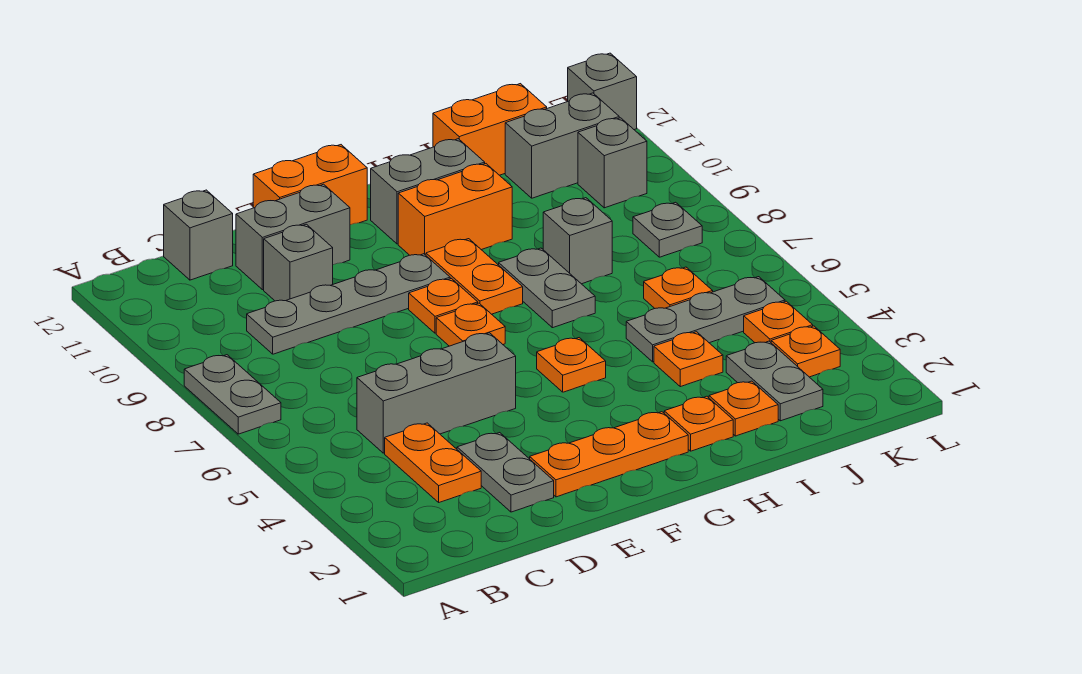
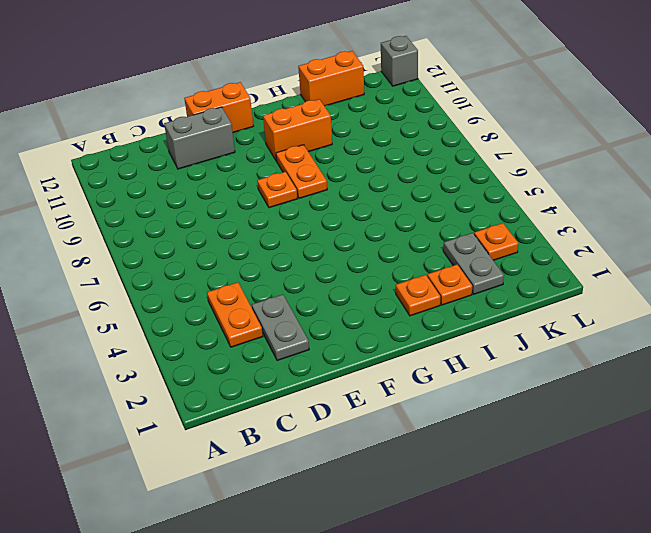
none -> grey 1x2 plate [184,355,281,434]
none -> grey 1x3 brick [357,333,516,453]
none -> grey 1x4 plate [247,254,450,354]
none -> grey 1x1 brick [164,190,233,280]

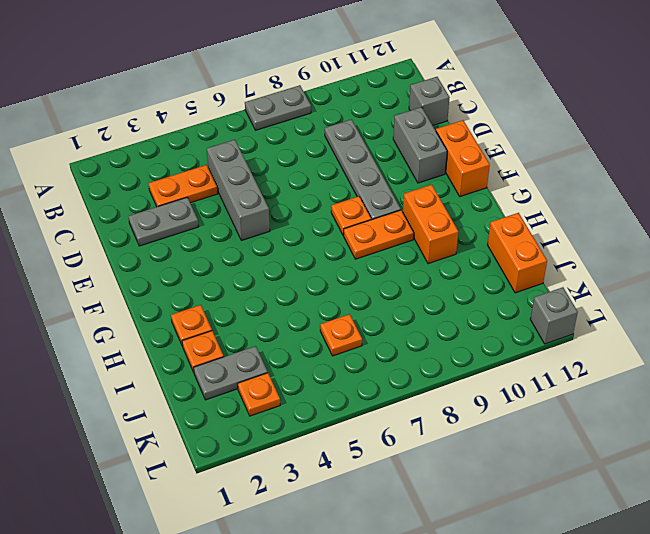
none -> grey 1x1 brick [264,224,333,301]
none -> orange 1x3 plate [530,412,688,497]
none -> orange 1x1 plate [436,303,505,346]
none -> orange 1x1 plate [537,338,606,392]

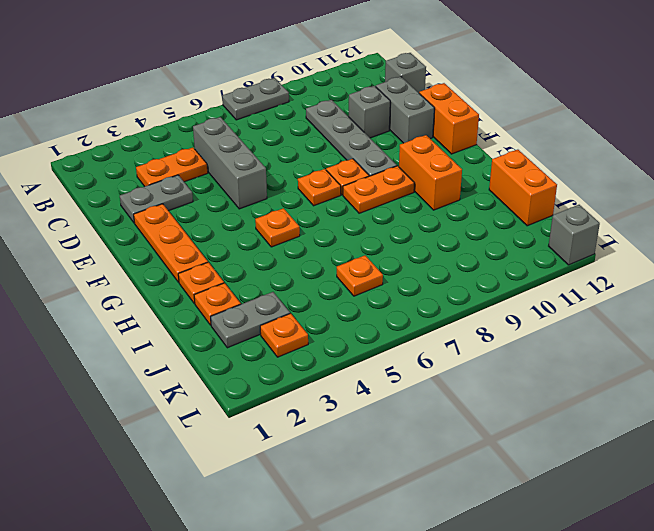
none -> grey 1x2 brick [371,139,485,244]
none -> grey 1x2 plate [499,248,595,328]
none -> orange 1x1 plate [654,332,723,387]
none -> grey 1x3 plate [626,277,785,362]

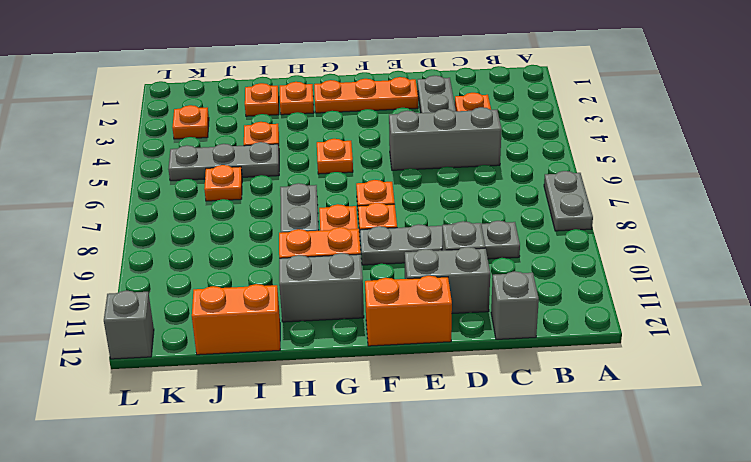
none -> grey 1x1 brick [543,198,612,284]
none -> grey 1x2 plate [726,341,823,421]
none -> grey 1x2 brick [505,93,619,198]
none -> orange 1x1 plate [744,301,813,343]

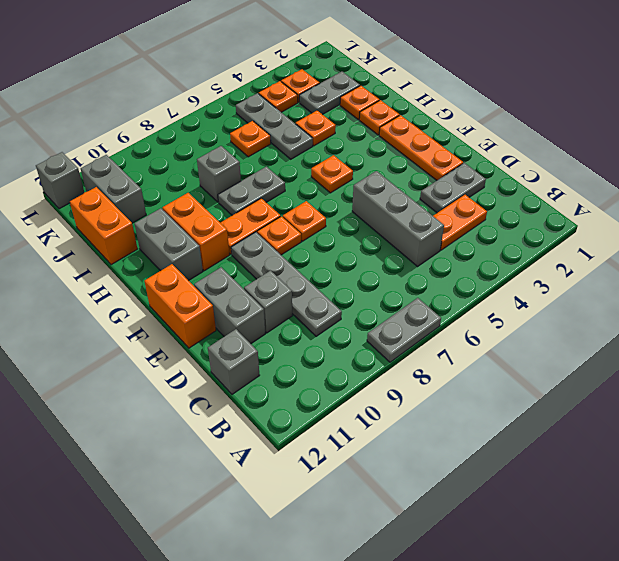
none -> grey 1x1 plate [633,202,702,257]
none -> grey 1x1 brick [578,118,647,208]

